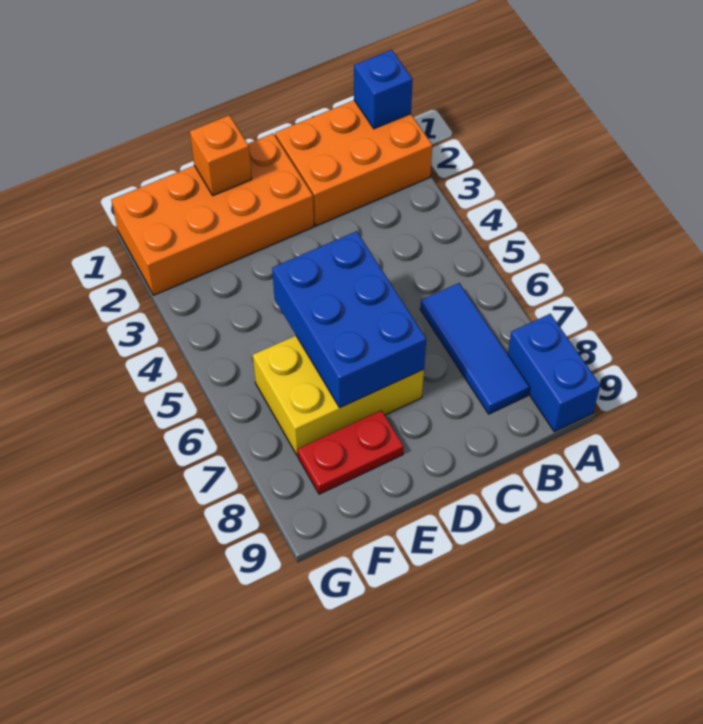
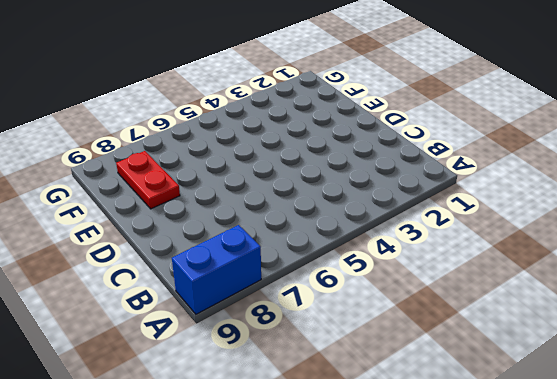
none -> orange 2x3 brick [275,100,432,226]
none -> blue 1x3 tile [420,283,529,414]

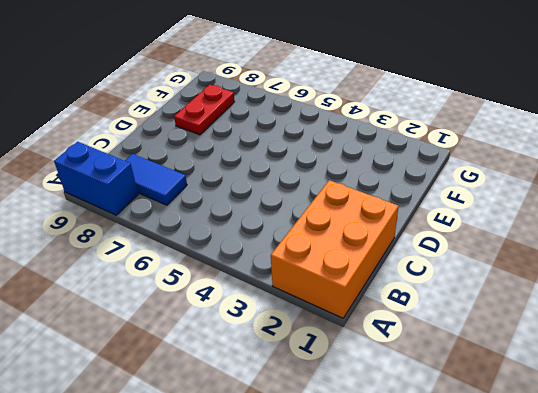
blue 1x2 tile [125,154,187,205] -> blue 1x3 tile [420,283,529,414]
none -> orange 2x4 brick [111,134,314,295]
none -> yellow 2x3 brick [253,336,424,456]

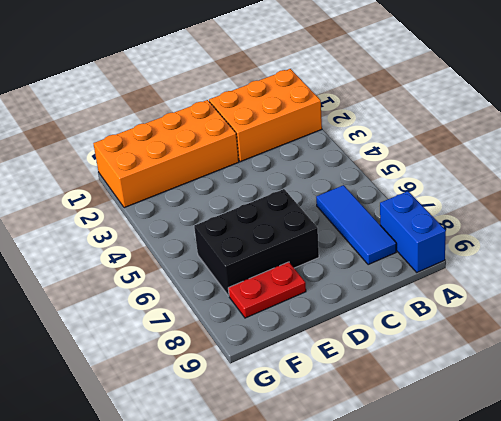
black 2x3 brick [194,189,319,296] -> yellow 2x3 brick [253,336,424,456]
none -> blue 1x1 brick [354,50,413,129]
none -> blue 2x3 brick [272,231,426,408]

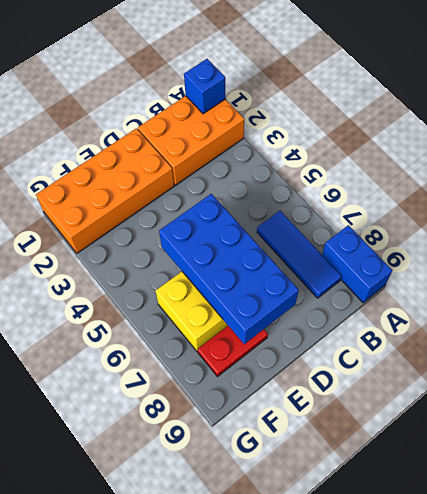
blue 2x4 brick [159,194,299,344] -> blue 2x3 brick [272,231,426,408]
none -> orange 1x1 brick [190,115,252,195]

